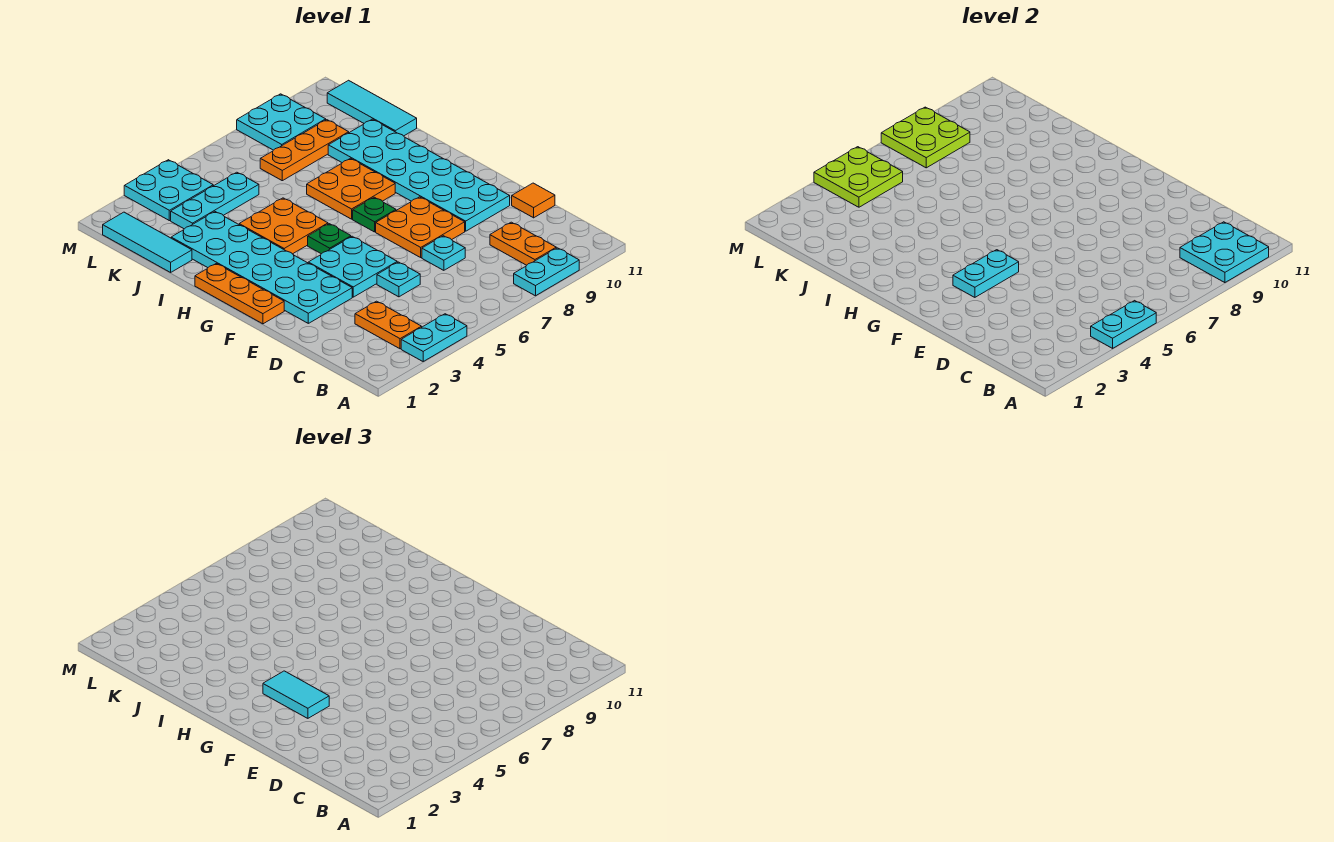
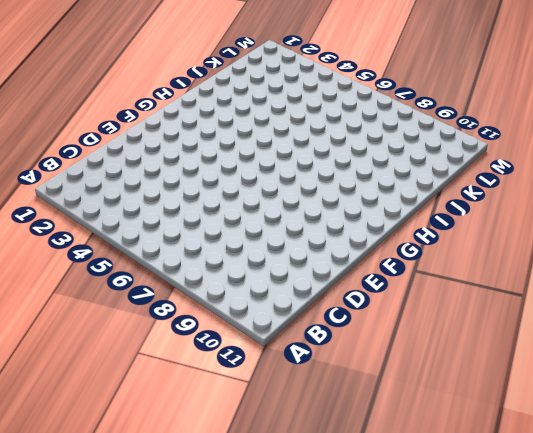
none -> cyan 1x2 plate [401,314,467,361]
none -> cyan 1x2 plate [514,248,579,296]
none -> orange 1x2 plate [355,301,422,349]

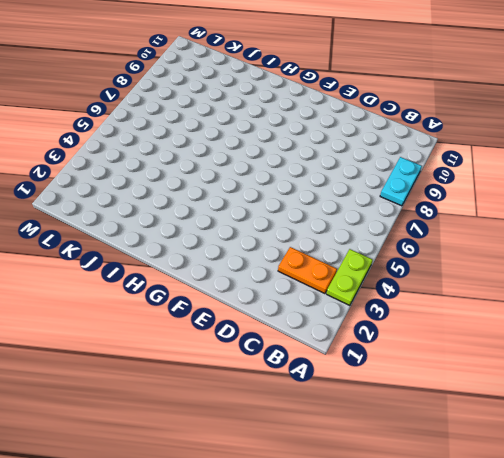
lime 1x2 plate [326,249,372,306] -> cyan 1x2 plate [401,314,467,361]
none -> orange 1x2 plate [490,222,556,265]
none -> cyan 1x1 plate [377,262,420,297]
none -> cyan 1x1 plate [422,236,465,270]

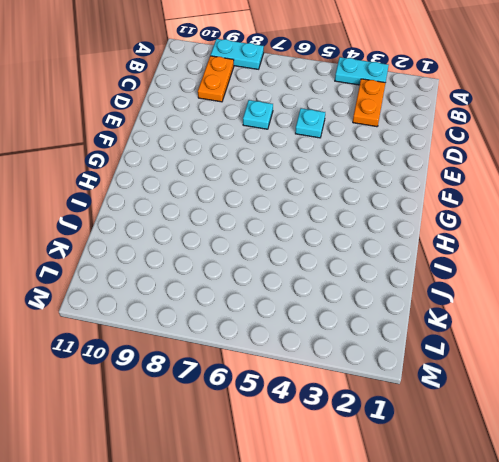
none -> orange 1x1 tile [512,183,555,218]
none -> cyan 2x6 plate [171,212,352,323]
none -> cyan 2x2 plate [308,236,397,297]

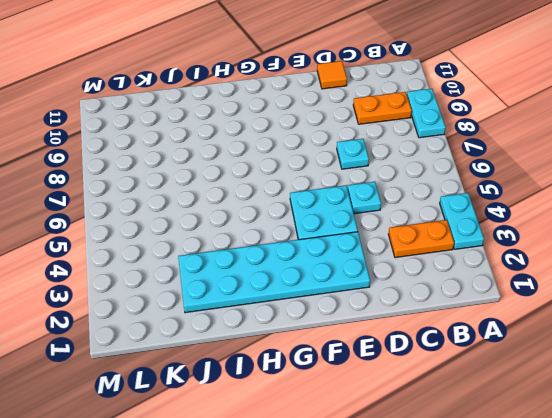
none -> orange 2x2 plate [376,197,465,257]
none -> cyan 2x6 plate [328,119,510,231]
none -> orange 1x3 plate [195,264,284,324]

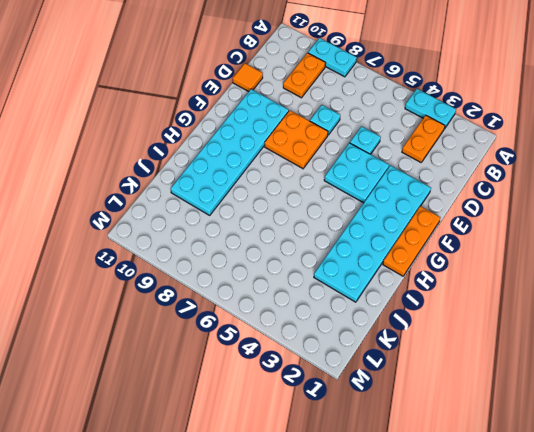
none -> green 1x1 plate [308,224,351,254]
none -> green 1x1 plate [353,197,396,232]
none -> orange 2x2 plate [239,198,328,254]

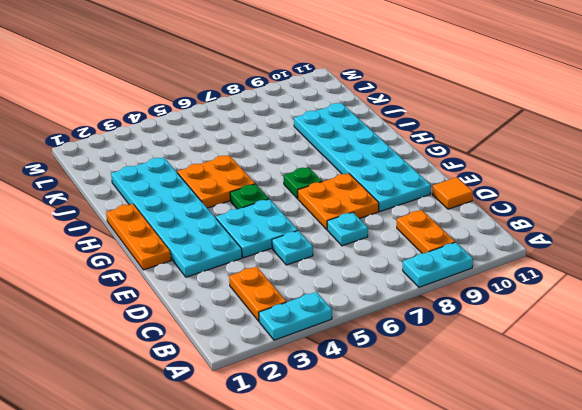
none -> orange 2x2 plate [307,158,395,219]
none -> cyan 1x3 tile [103,212,192,272]
none -> cyan 1x3 tile [327,80,417,136]

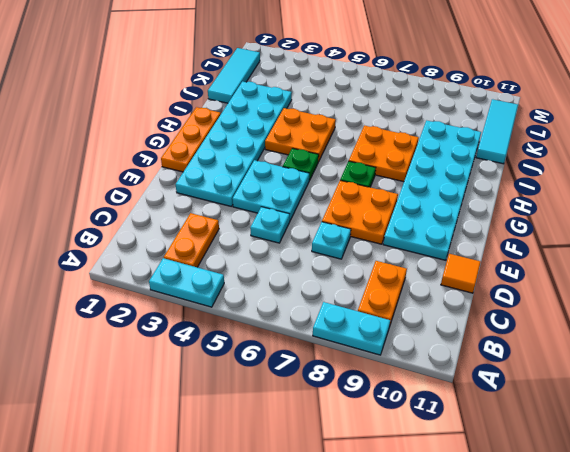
none -> cyan 1x3 plate [171,172,259,229]
none -> orange 1x3 plate [260,120,349,181]
none -> cyan 2x2 plate [124,160,213,221]

